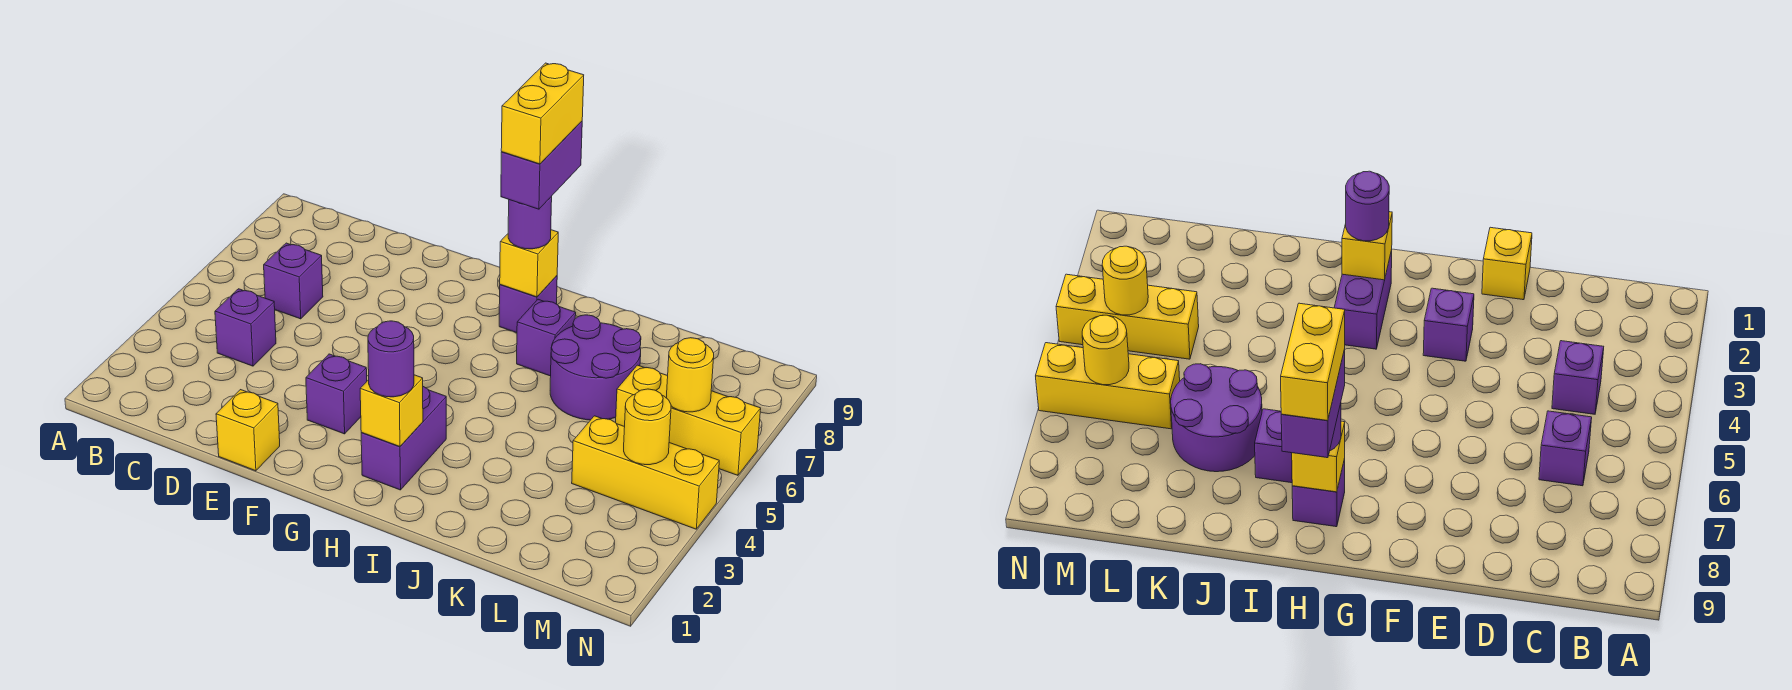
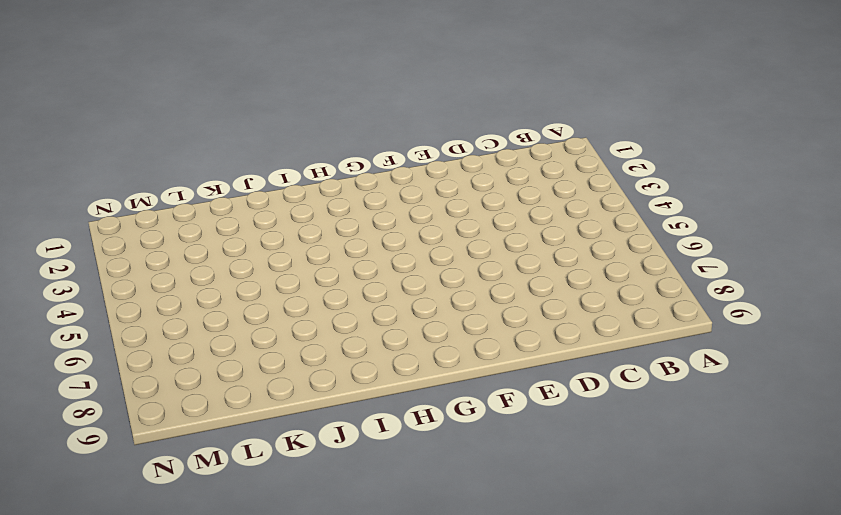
none -> purple 1x1 brick [215,289,276,366]
none -> purple 1x1 brick [264,243,323,319]
none -> yellow 1x1 brick [216,390,280,471]

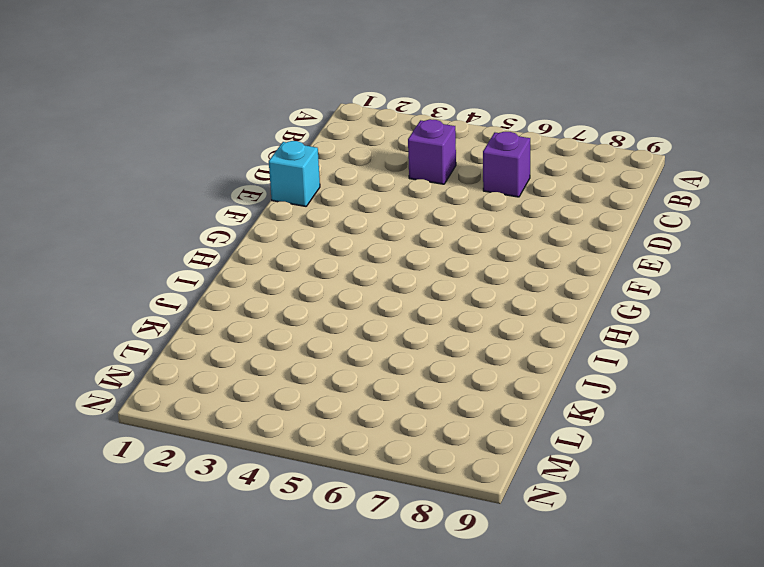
cyan 1x1 brick [269,141,320,206] -> yellow 1x1 brick [216,390,280,471]
none -> purple 1x1 brick [306,354,367,434]
none -> purple 1x2 brick [361,387,446,490]
none -> purple 1x1 brick [499,276,557,333]

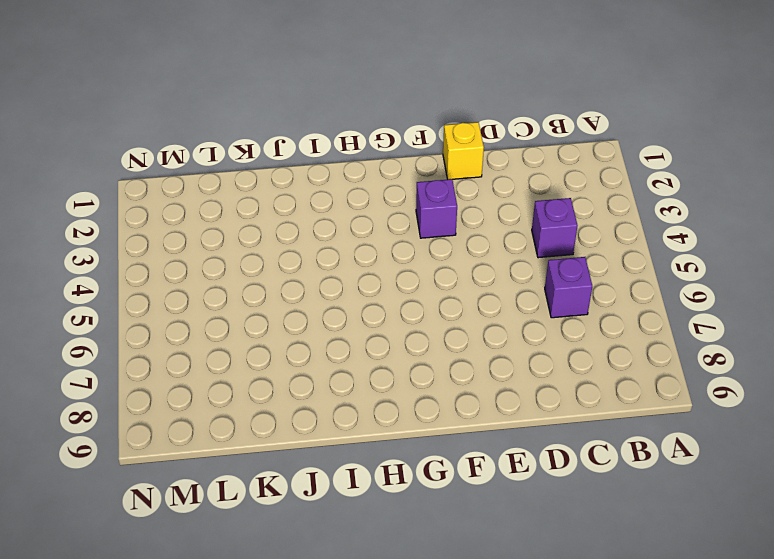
none -> purple 1x2 brick [361,387,446,490]
none -> purple 1x1 brick [499,276,557,333]
none -> purple 1x1 brick [517,299,576,376]

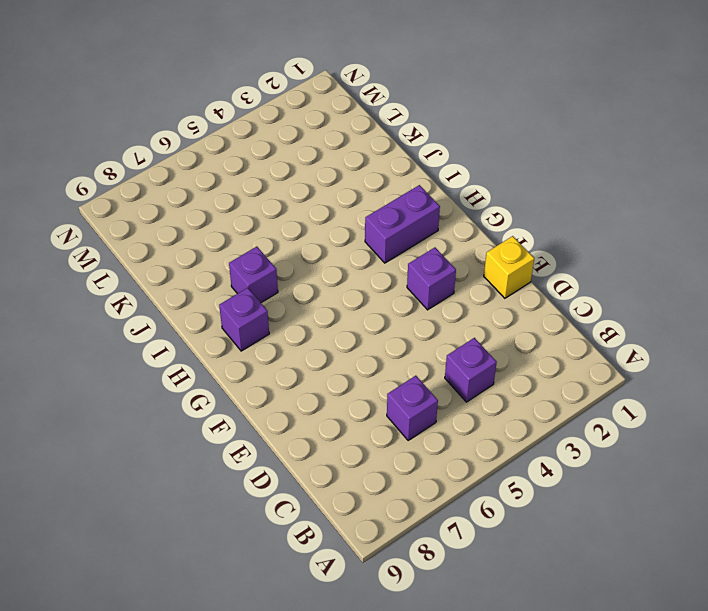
none -> purple 2x2 round brick [550,315,641,420]
none -> yellow 1x3 brick [572,416,719,529]
none -> yellow 1x3 brick [616,365,761,475]

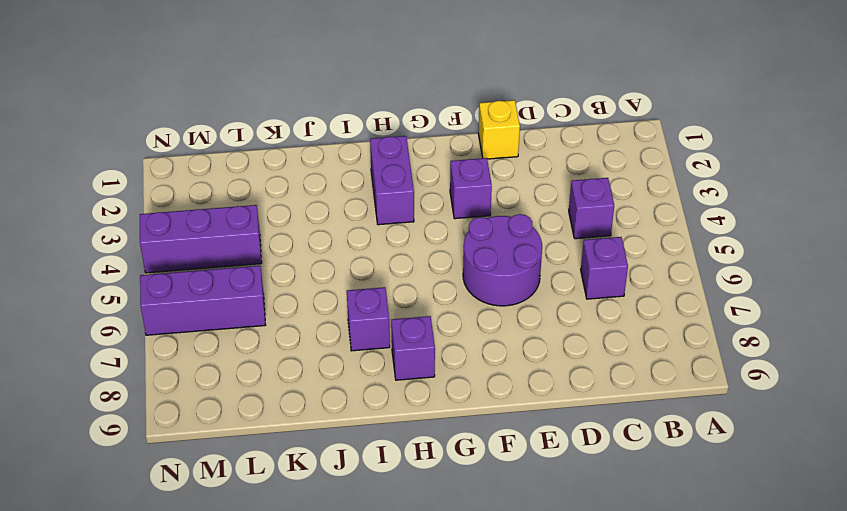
purple 2x2 round brick [463,214,542,306] -> purple 2x2 round brick moved to [550,315,641,420]
purple 1x3 brick [140,205,262,273] -> yellow 1x3 brick [572,416,719,529]
purple 1x3 brick [140,266,266,335] -> yellow 1x3 brick [616,365,761,475]
none -> yellow 1x1 brick [360,375,423,447]
none -> yellow 1x1 brick [500,230,558,297]
none -> yellow 1x1 round brick [624,389,671,465]

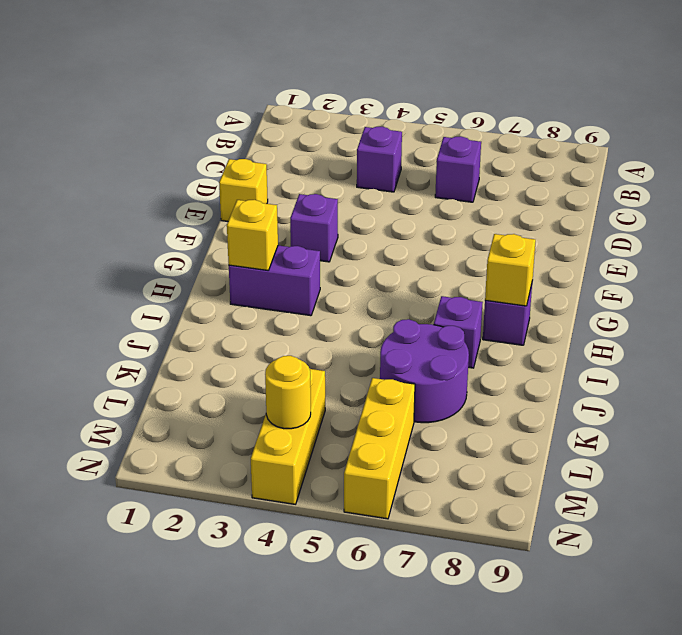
none -> yellow 1x1 round brick [667,338,714,412]
none -> purple 1x1 round brick [368,321,414,397]
none -> purple 1x1 round brick [508,196,552,249]

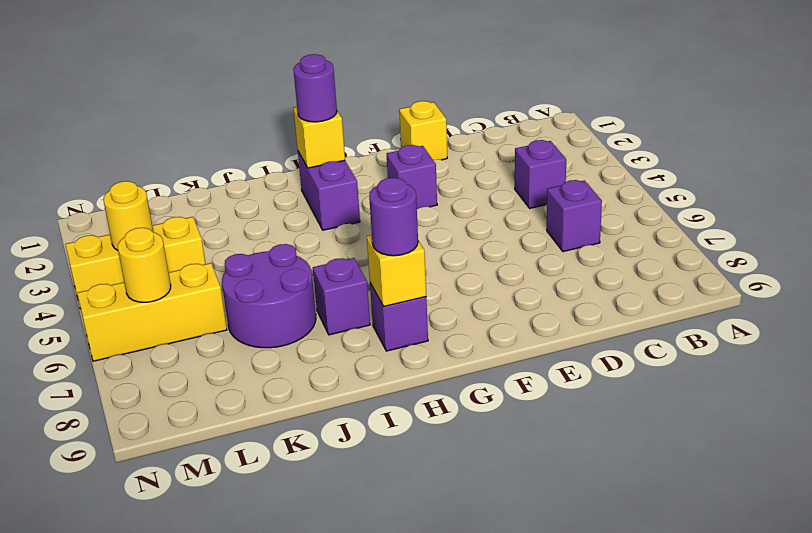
none -> purple 1x2 brick [501,121,582,209]
none -> yellow 1x2 brick [501,63,584,164]

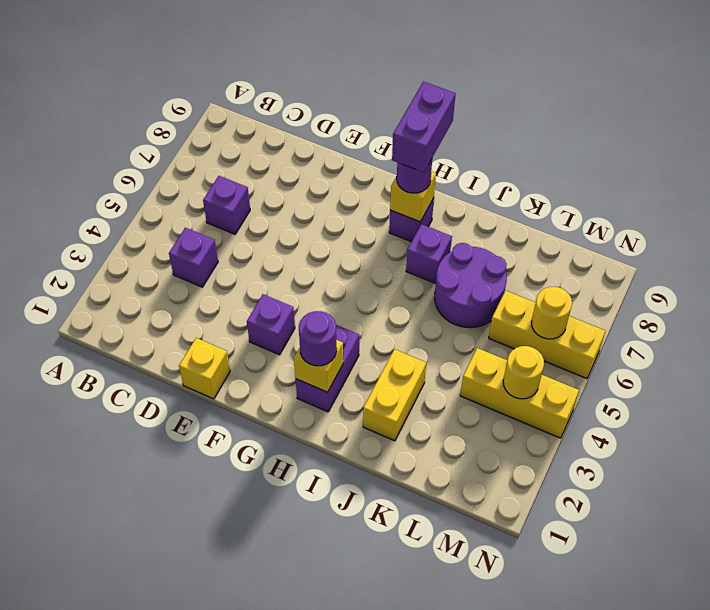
yellow 1x2 brick [363,349,426,441] -> yellow 1x2 brick moved to [501,63,584,164]

